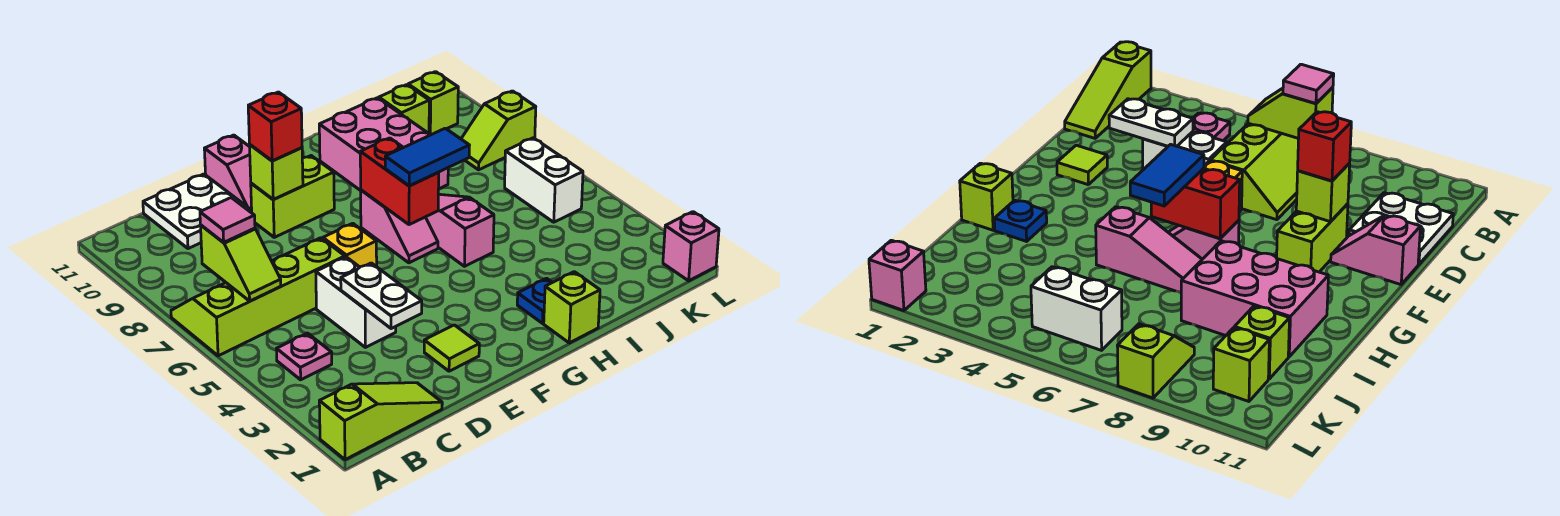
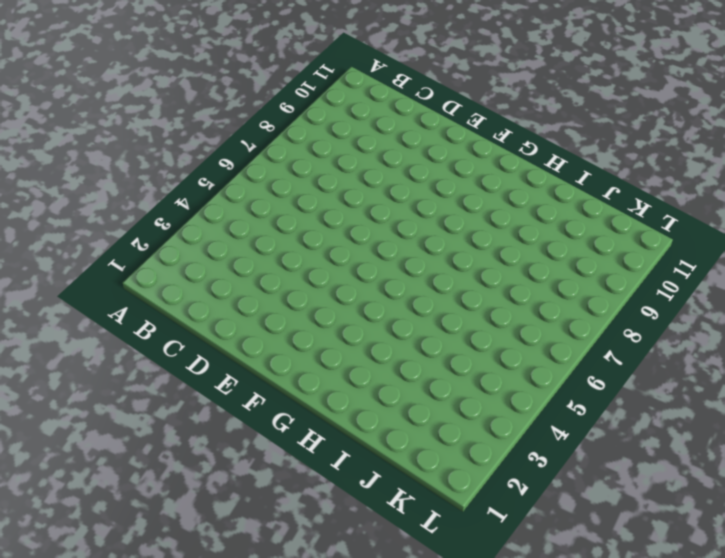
none -> lime 1x3 slope [319,383,442,460]
none -> lime 2x4 slope [171,238,345,356]
none -> pink 1x1 plate [276,333,332,380]

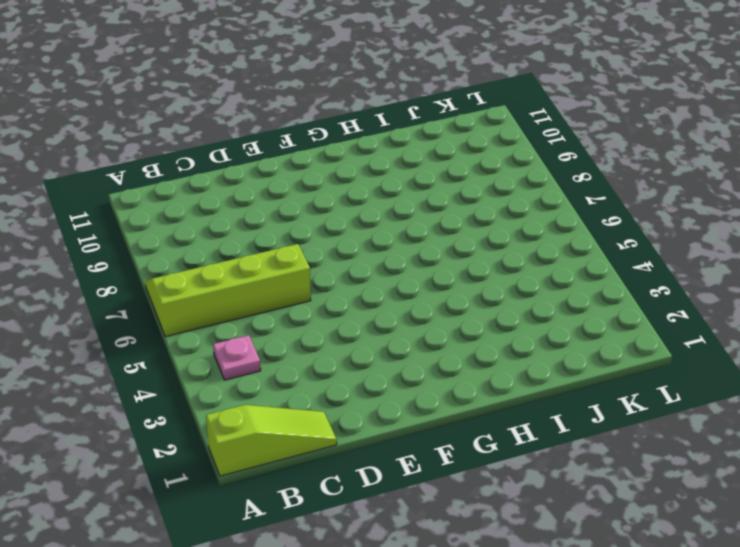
none -> white 2x2 plate [143,174,249,249]
none -> white 1x2 brick [316,257,396,347]
none -> lime 1x1 tile [424,325,479,371]

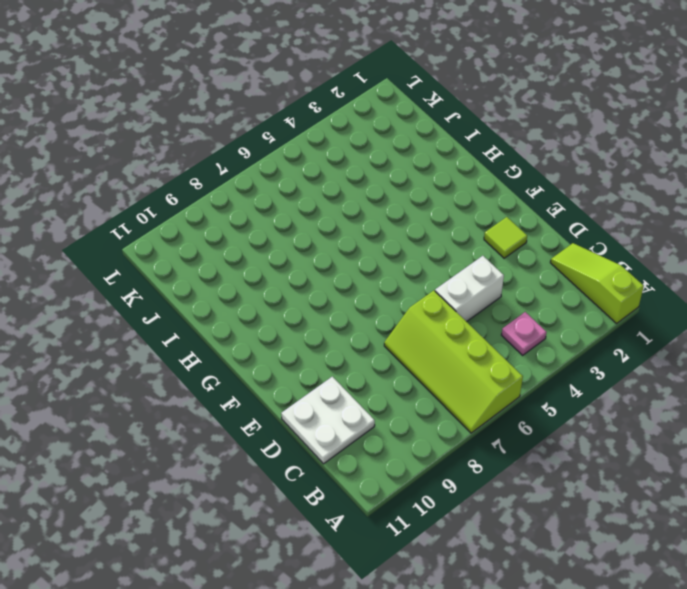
none -> yellow 1x1 brick [323,223,377,267]
none -> lime 1x2 brick [251,156,334,237]
none -> pink 1x2 slope [204,135,252,213]

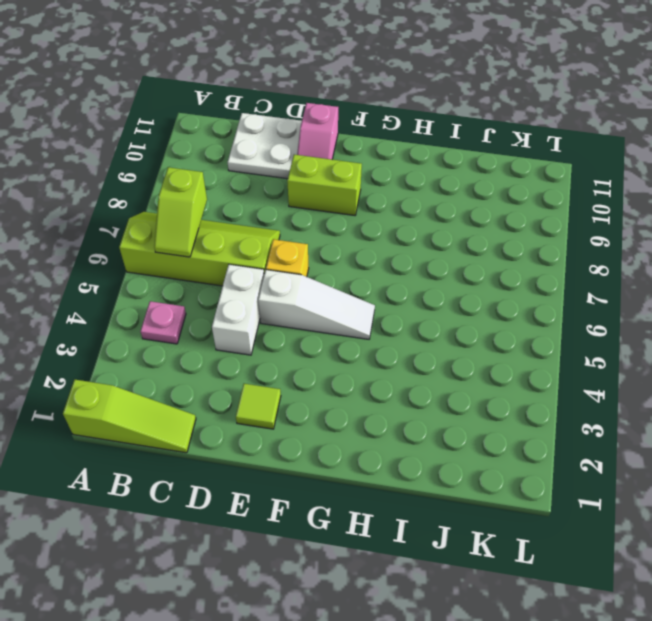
white 1x3 slope [258,270,375,339] -> none
none -> pink 1x2 slope [361,190,438,263]
none -> lime 1x1 brick [544,272,600,343]
none -> blue 1x1 plate [517,278,552,323]

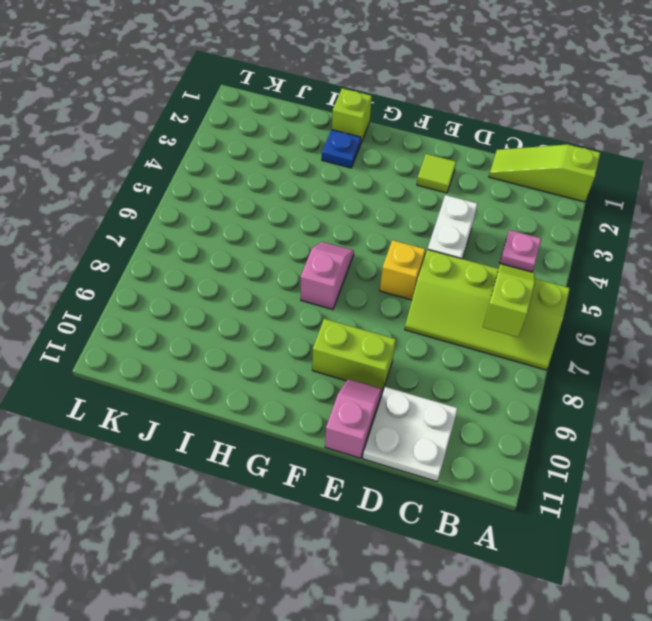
none -> pink 1x3 slope [426,194,494,266]
none -> pink 2x3 brick [319,98,448,191]
none -> lime 1x1 brick [379,85,429,133]

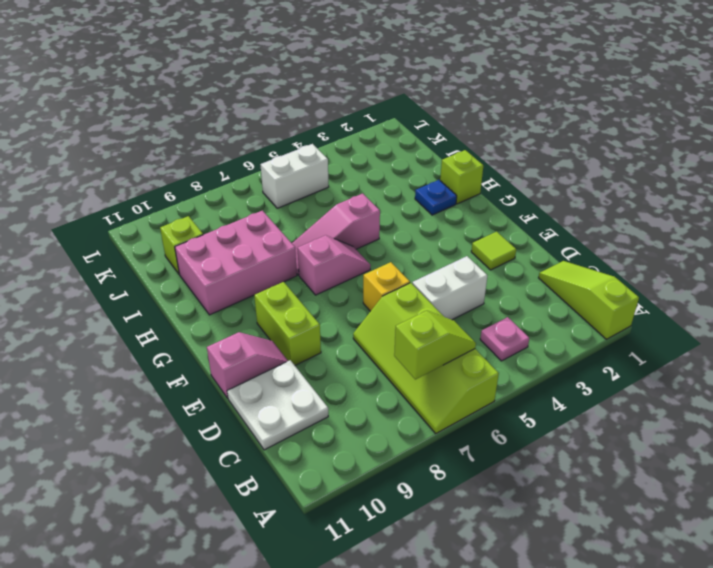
none -> lime 1x2 slope [461,91,536,170]
none -> lime 1x1 brick [408,72,458,135]
none -> pink 1x1 brick [663,212,719,281]

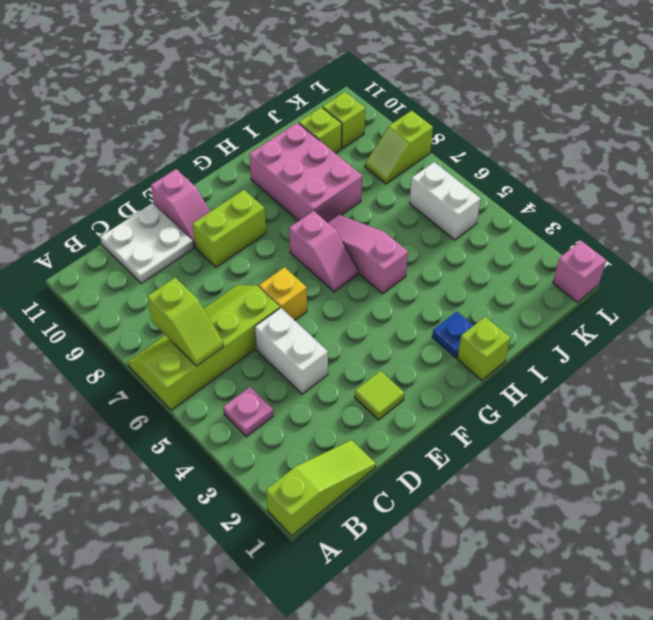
none -> white 1x2 plate [341,263,422,329]
none -> lime 1x1 brick [250,145,303,200]
none -> red 1x2 brick [360,138,439,225]

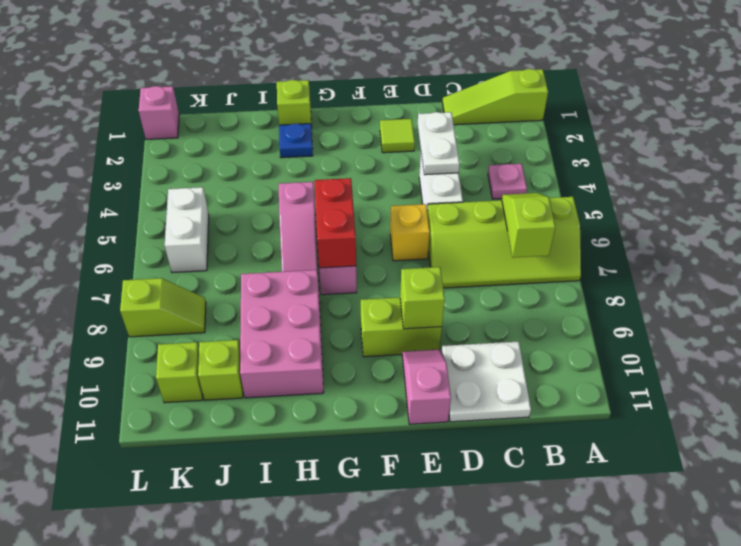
none -> pink 1x1 tile [200,198,255,243]
none -> red 1x1 brick [248,92,302,161]
none -> blue 1x2 tile [385,128,470,186]

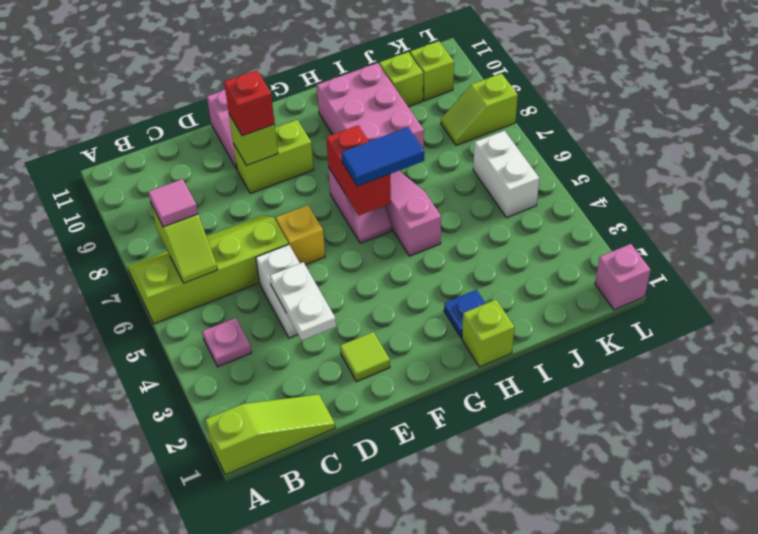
none -> white 2x2 plate [143,174,249,249]

